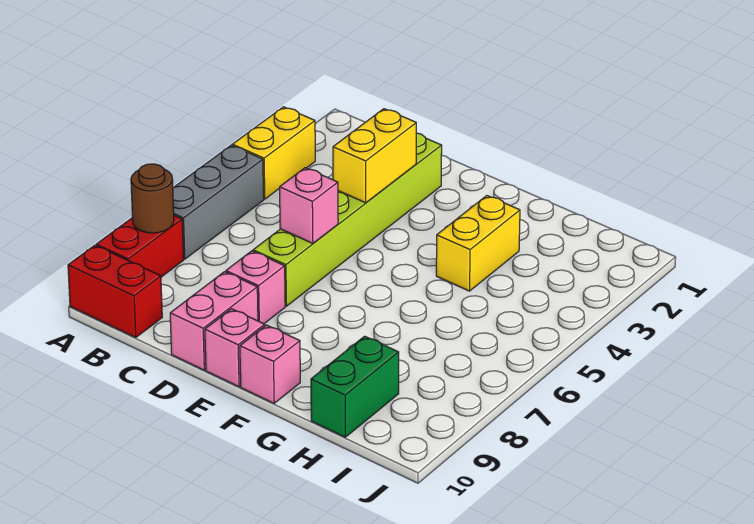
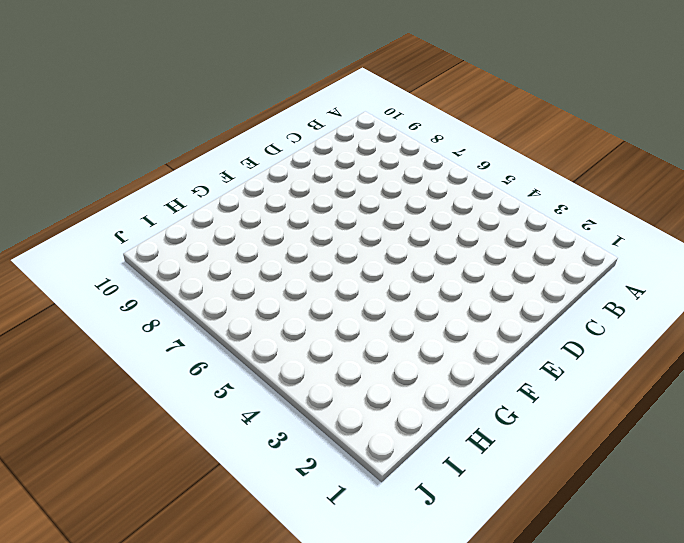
none -> yellow 1x2 brick [232,107,315,199]
none -> grey 1x3 brick [173,145,264,259]
none -> red 1x2 brick [96,215,184,277]

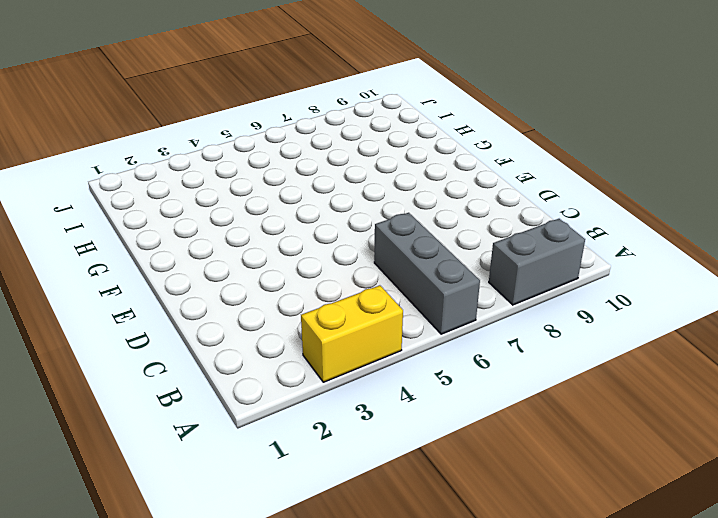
grey 1x3 brick [374,213,480,334] -> grey 1x3 brick turned to [173,145,264,259]
grey 1x2 brick [489,219,585,305] -> red 1x2 brick [96,215,184,277]
none -> red 1x2 brick [68,245,162,337]
none -> lime 1x6 brick [253,133,442,306]
none -> pink 1x1 brick [226,251,285,324]

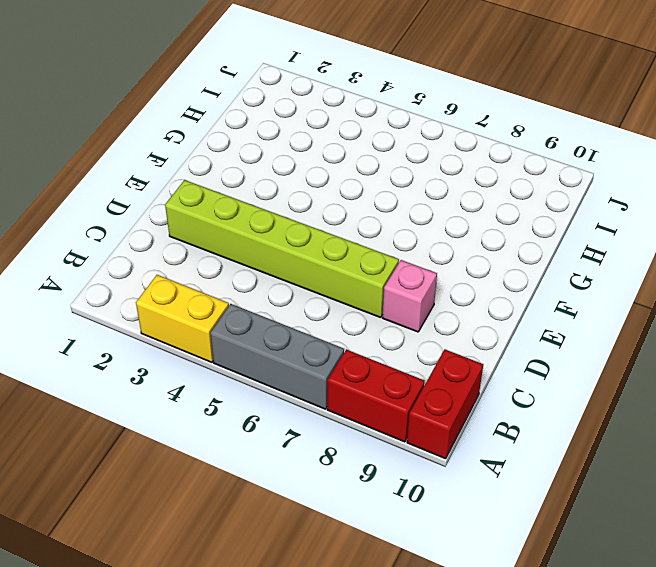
none -> pink 1x2 brick [170,272,258,370]
none -> pink 1x1 brick [205,309,265,387]
none -> pink 1x1 brick [240,325,300,403]

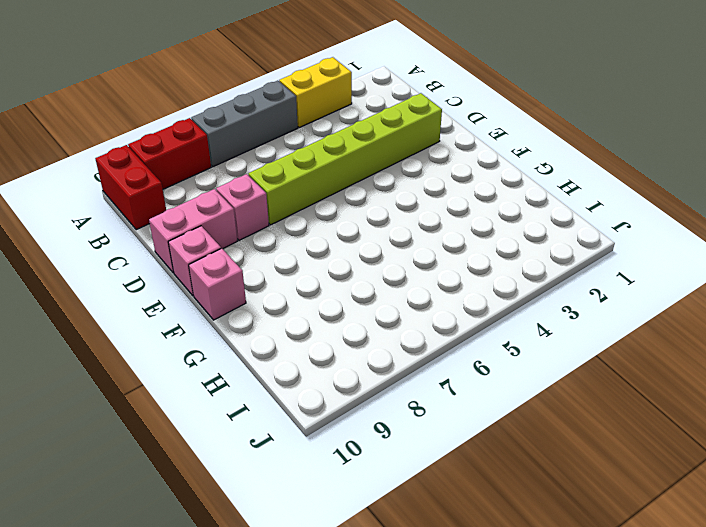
none -> yellow 1x2 brick [436,196,520,291]
none -> green 1x2 brick [311,336,399,437]
none -> brown 1x1 round brick [131,164,174,233]

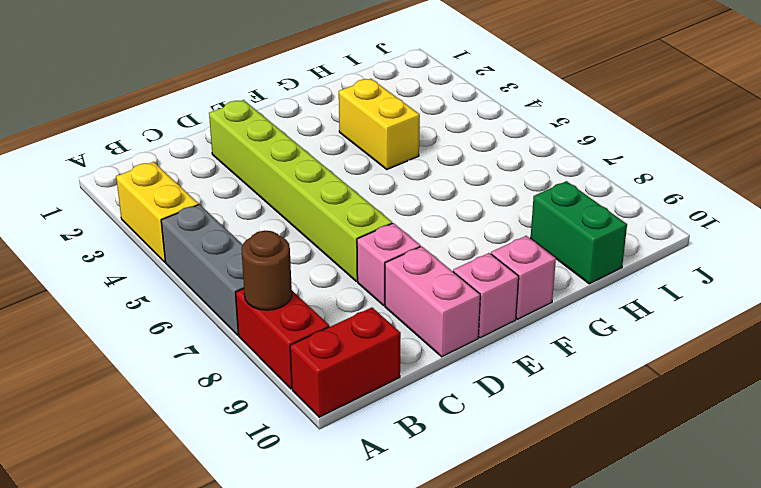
none -> yellow 1x2 brick [333,109,416,203]
none -> pink 1x1 brick [280,168,338,243]

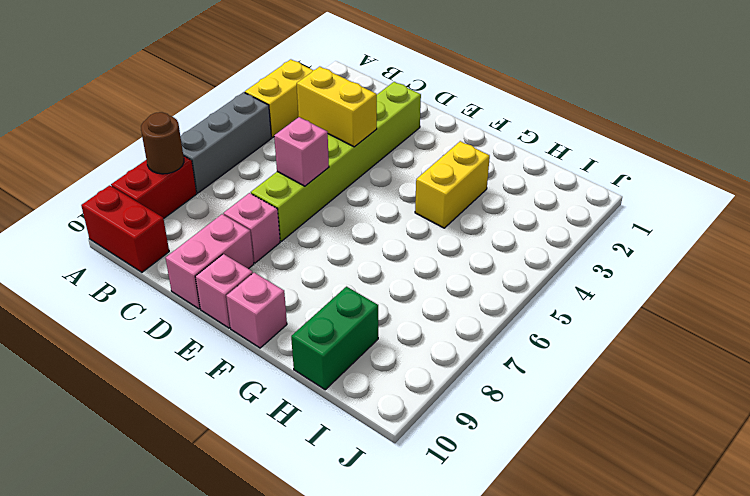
yellow 1x2 brick [297,67,377,147] -> yellow 1x2 brick turned to [333,109,416,203]

